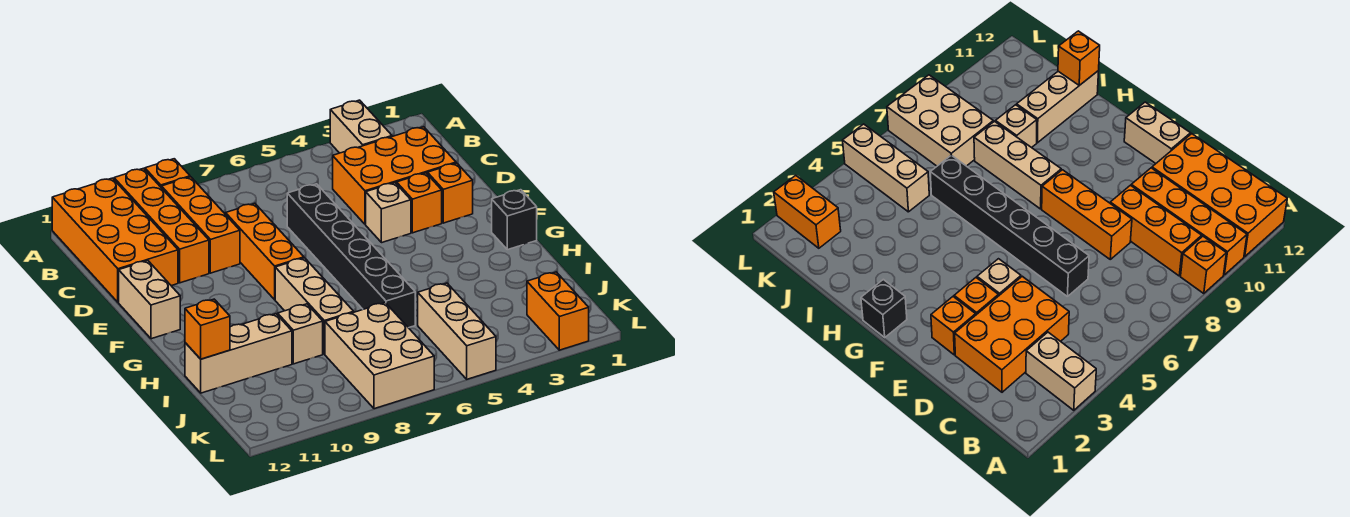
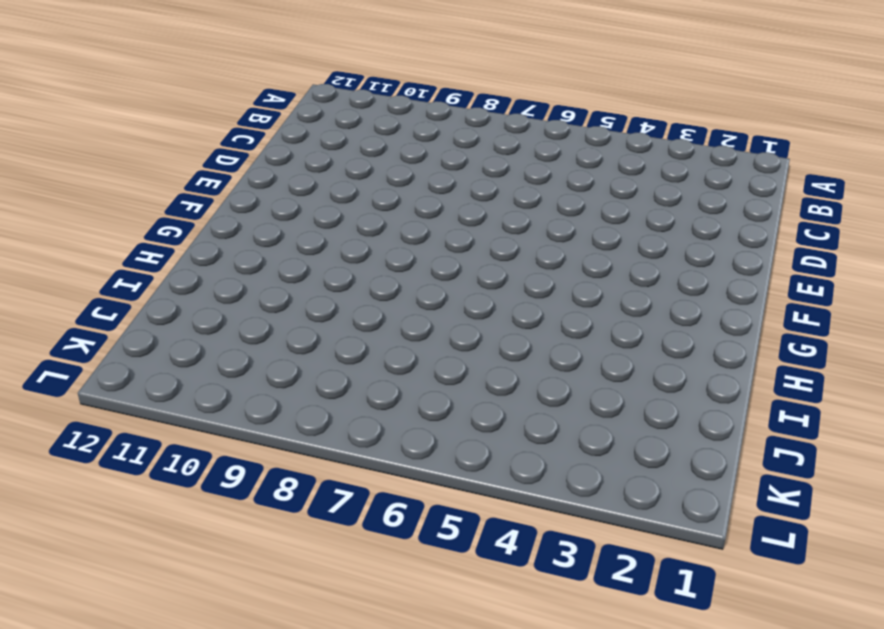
none -> tan 1x2 brick [330,100,392,153]
none -> orange 1x1 brick [145,159,190,188]
none -> orange 1x4 brick [114,168,209,283]

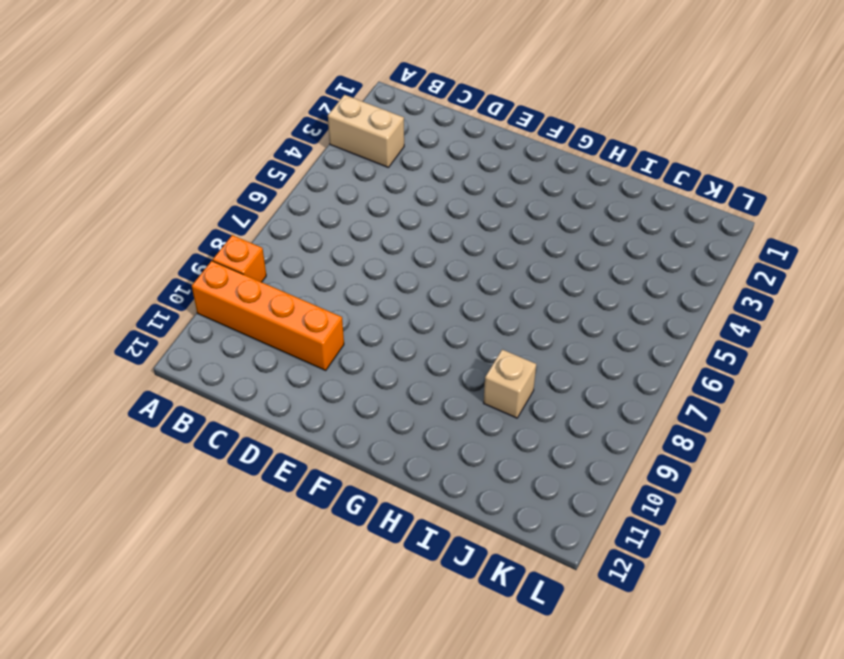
none -> orange 2x4 brick [52,178,178,302]
none -> orange 1x3 brick [162,177,240,273]
none -> orange 2x3 brick [333,127,456,224]

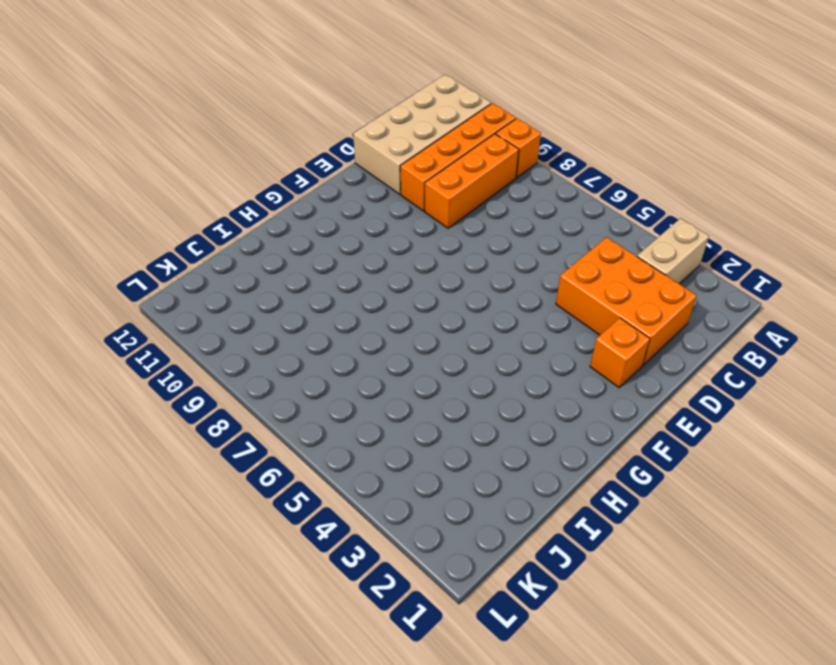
tan 2x4 brick [353,74,491,194] -> orange 2x4 brick [52,178,178,302]
none -> black 1x6 brick [287,184,415,328]
none -> orange 1x3 brick [225,203,304,300]
none -> orange 1x1 brick [397,173,442,233]

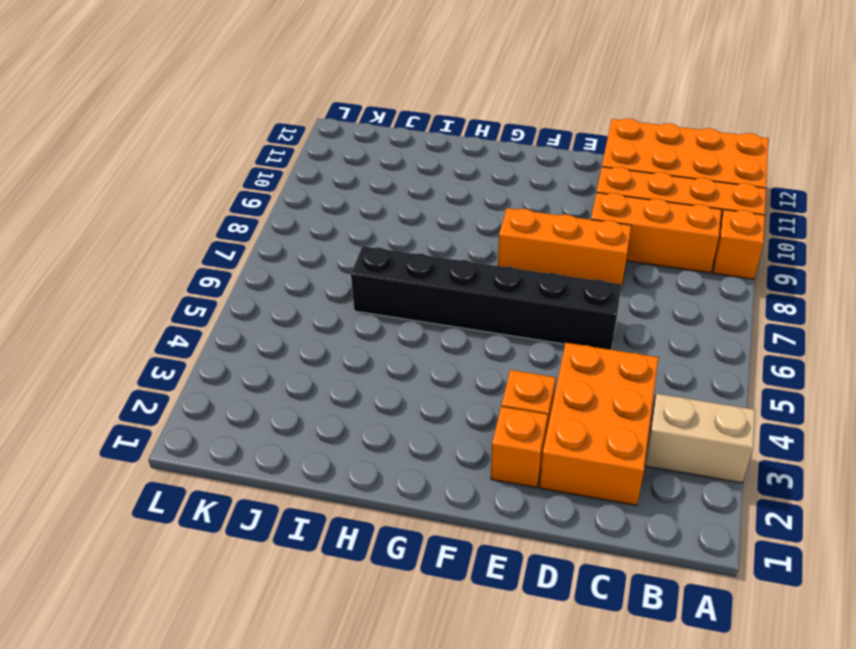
none -> tan 1x1 brick [366,183,411,243]
none -> tan 1x2 brick [119,261,180,339]
none -> black 1x1 brick [492,190,537,250]

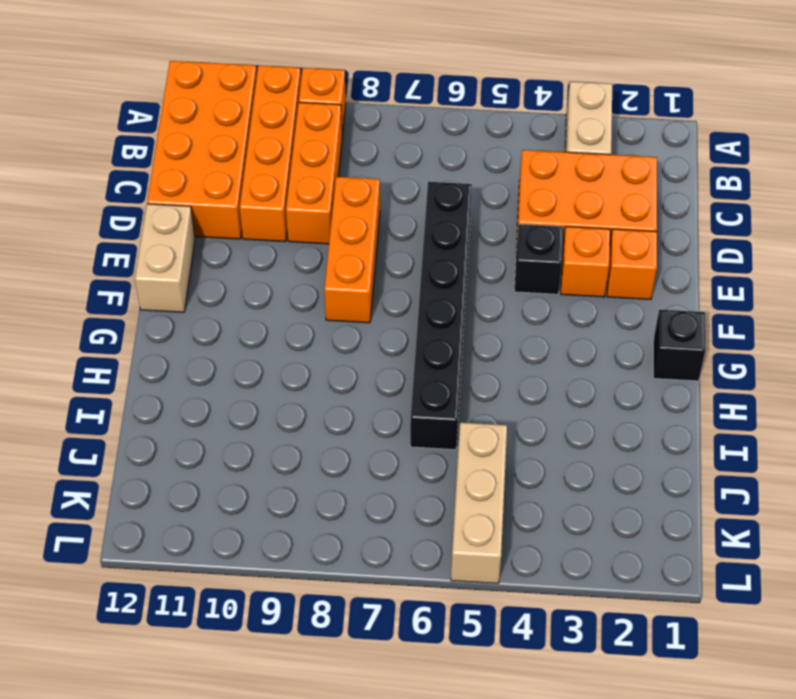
black 1x1 brick [514,224,563,294] -> tan 1x1 brick [366,183,411,243]
none -> tan 1x3 brick [275,258,354,354]
none -> tan 1x1 brick [278,304,323,364]
none -> tan 1x3 brick [185,314,292,393]

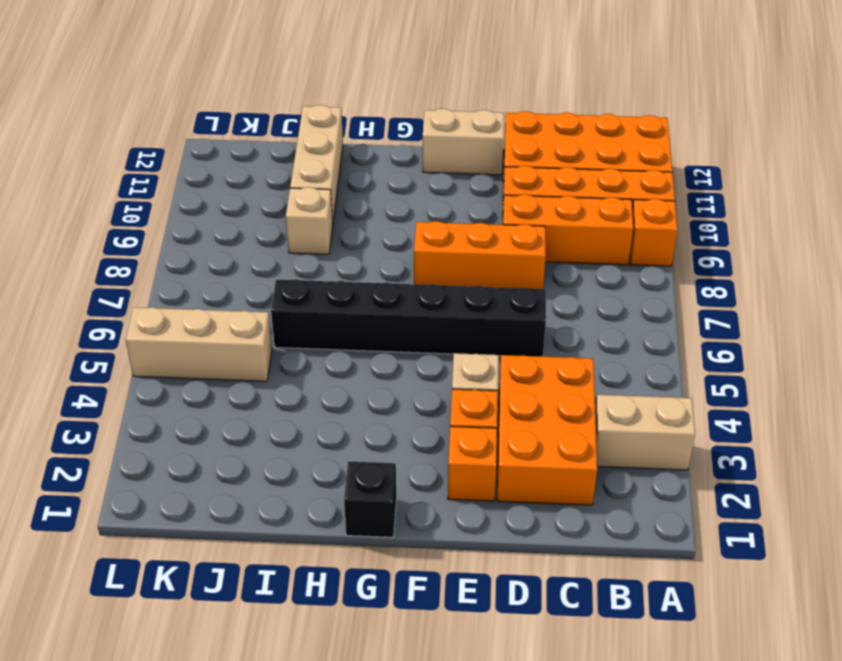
none -> tan 1x3 brick [275,258,354,354]
none -> tan 2x3 brick [325,303,434,409]
none -> orange 1x2 brick [527,272,589,350]

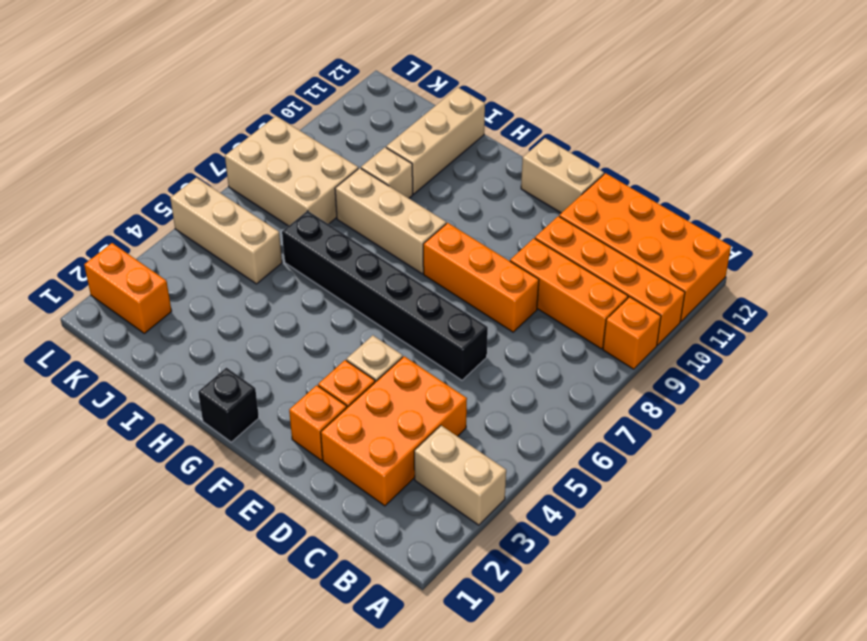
none -> orange 1x1 brick [185,299,230,359]

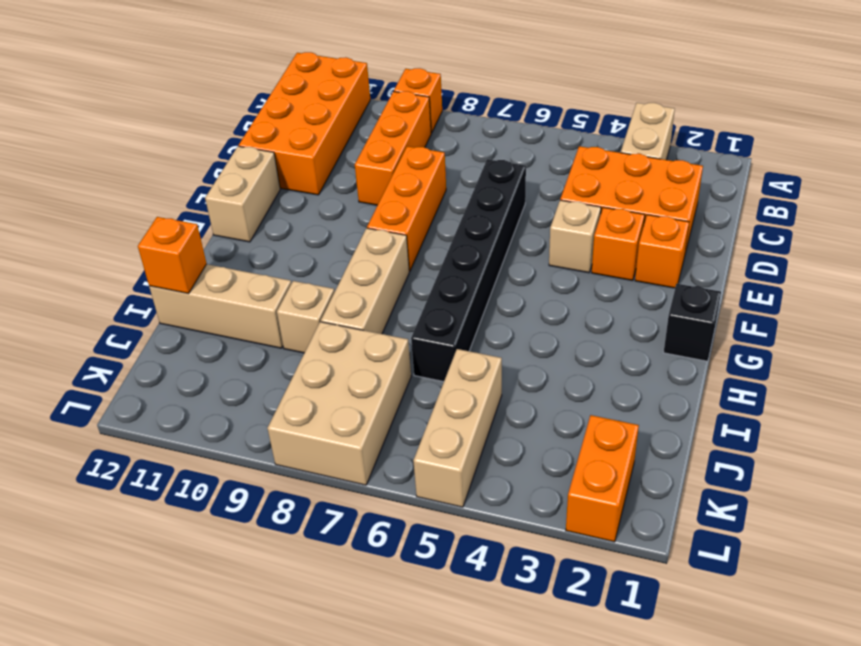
none -> orange 1x4 brick [114,168,209,283]

